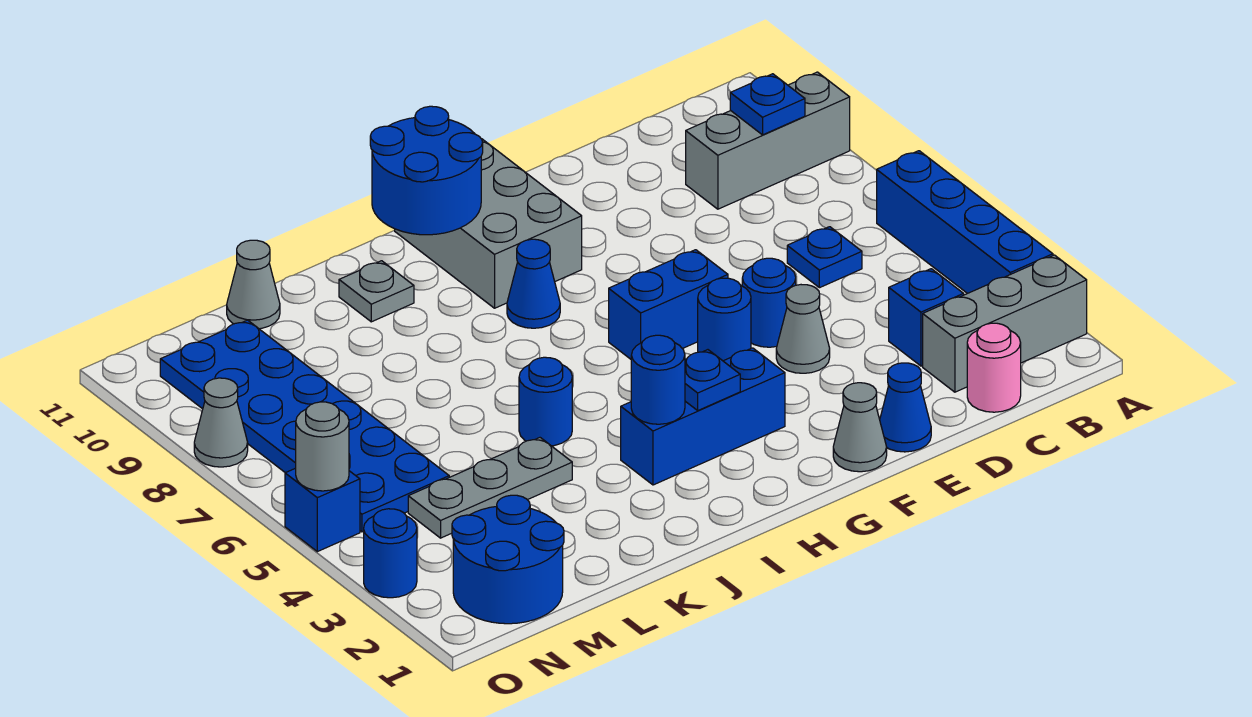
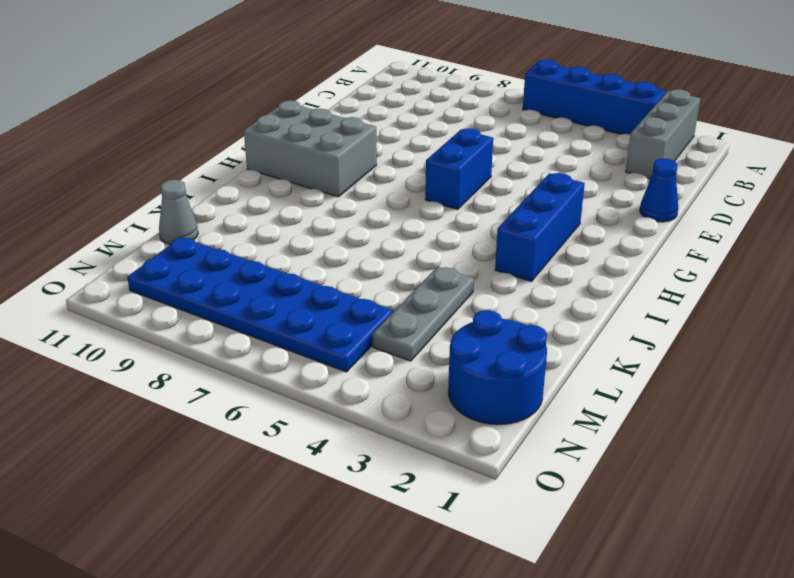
none -> grey 1x3 brick [686,72,850,209]
none -> pink 1x1 round brick [967,323,1021,412]
none -> blue 1x1 brick [889,269,964,366]

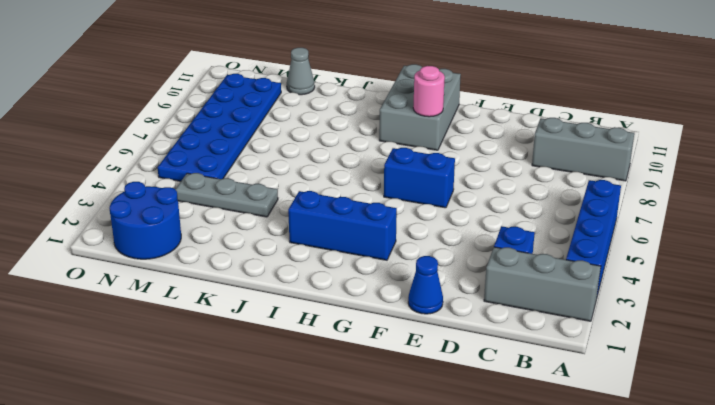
pink 1x1 round brick [413,66,445,117] -> pink 1x1 round brick moved to [967,323,1021,412]
none -> blue 1x1 plate [787,227,862,288]
none -> grey 1x1 cone [776,285,830,373]
none -> blue 1x1 round brick [742,258,796,347]

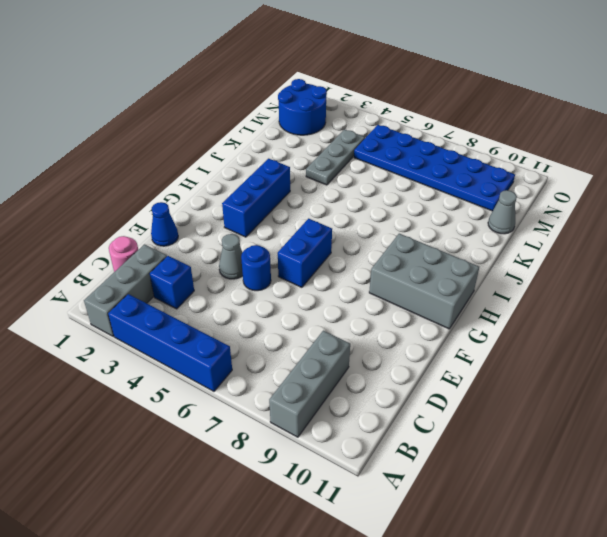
none -> blue 1x1 plate [787,227,862,288]
none -> grey 1x1 cone [833,383,887,472]
none -> blue 1x1 round brick [698,278,751,361]

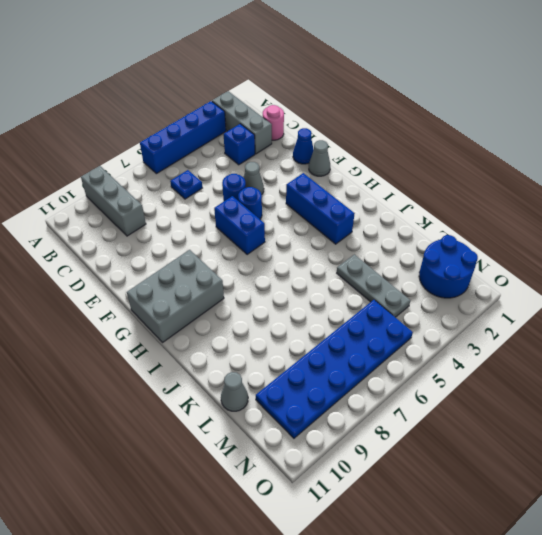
none -> blue 1x1 cone [507,239,560,328]
none -> blue 1x1 round brick [519,357,572,446]
none -> grey 1x1 plate [339,261,414,322]

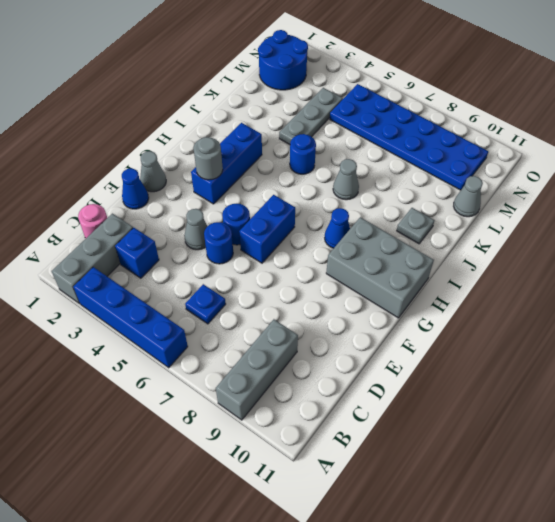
grey 1x1 round brick [193,137,223,180] -> grey 1x1 round brick moved to [296,402,349,491]
grey 1x1 cone [333,159,359,200] -> grey 1x1 cone moved to [194,378,248,467]
none -> blue 1x1 round brick [364,509,417,598]
none -> blue 1x1 brick [285,468,360,552]
none -> blue 1x1 plate [730,74,805,135]

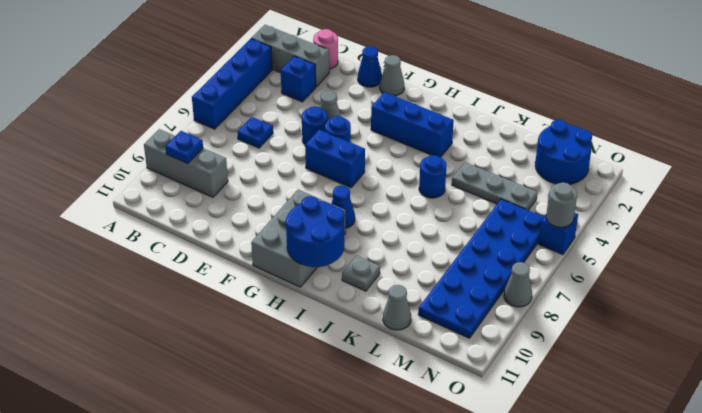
none -> blue 1x1 round brick [364,509,417,598]
none -> blue 1x1 plate [685,350,740,410]
none -> blue 1x1 round brick [631,335,685,424]

